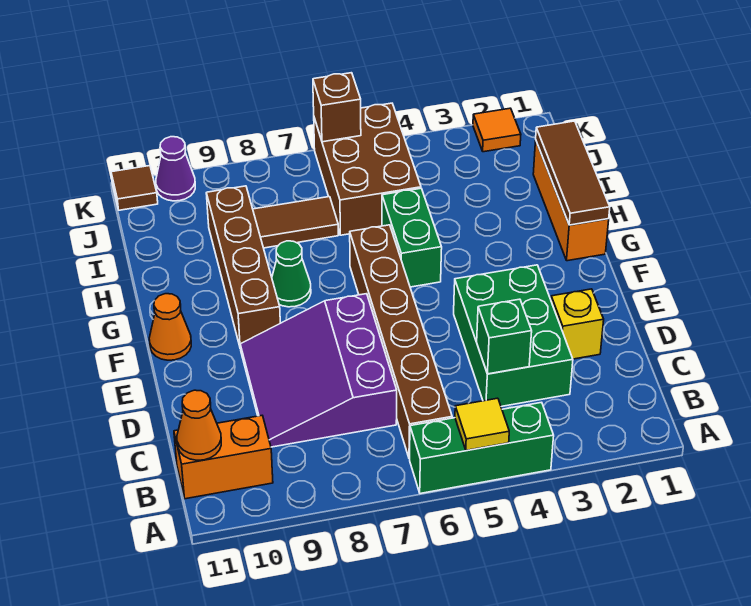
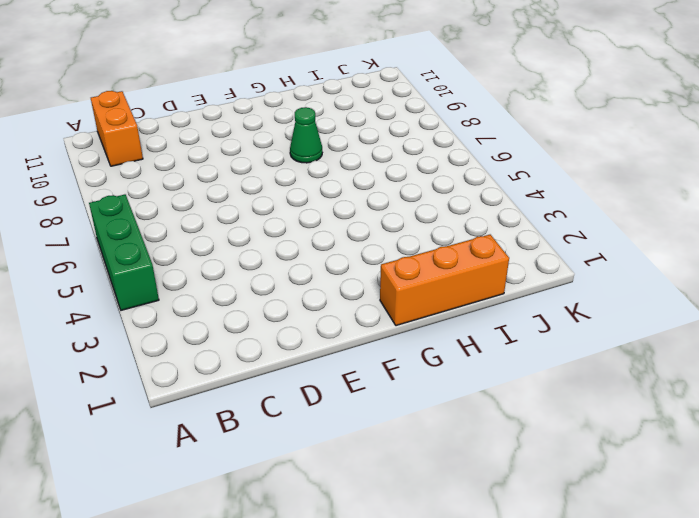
none -> brown 1x6 brick [350,225,452,459]
none -> green 2x3 brick [454,265,573,407]
none -> purple 3x3 slope [240,294,397,447]

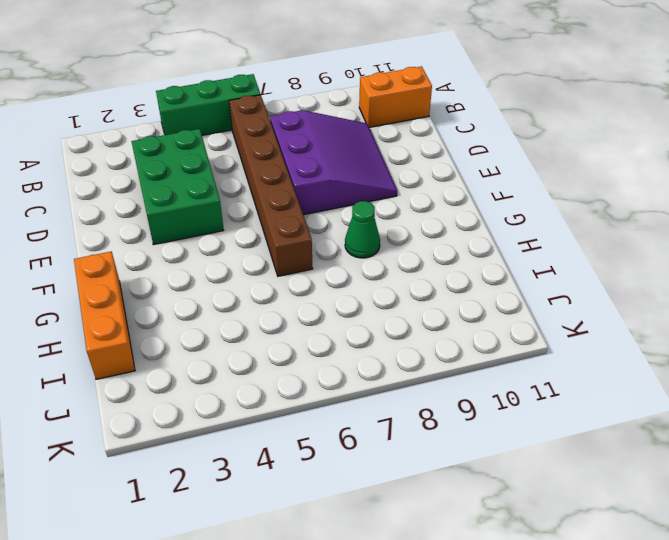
none -> yellow 1x1 brick [551,289,604,359]
none -> brown 1x4 brick [206,186,280,346]
none -> orange 1x1 cone [149,294,191,360]

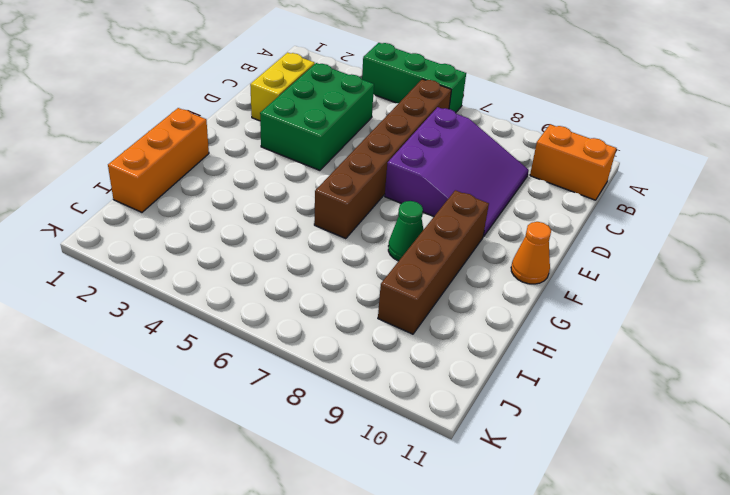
yellow 1x2 brick [250,53,315,121] -> yellow 1x1 brick [551,289,604,359]
none -> green 1x2 brick [382,188,442,287]
none -> brown 2x3 brick [314,103,421,235]
none -> brown 1x2 tile [253,197,338,248]

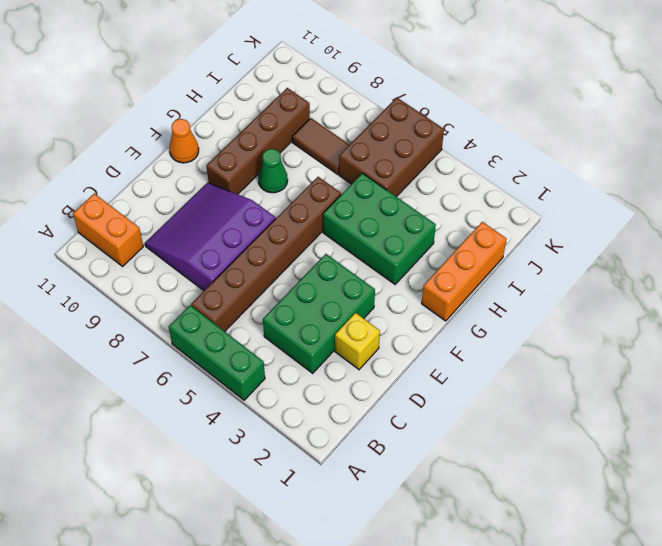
green 2x3 brick [323,173,436,284] -> green 1x2 brick [382,188,442,287]
none -> orange 1x1 tile [473,108,521,152]
none -> purple 1x1 cone [156,137,195,201]
none -> brown 1x1 tile [111,166,158,210]

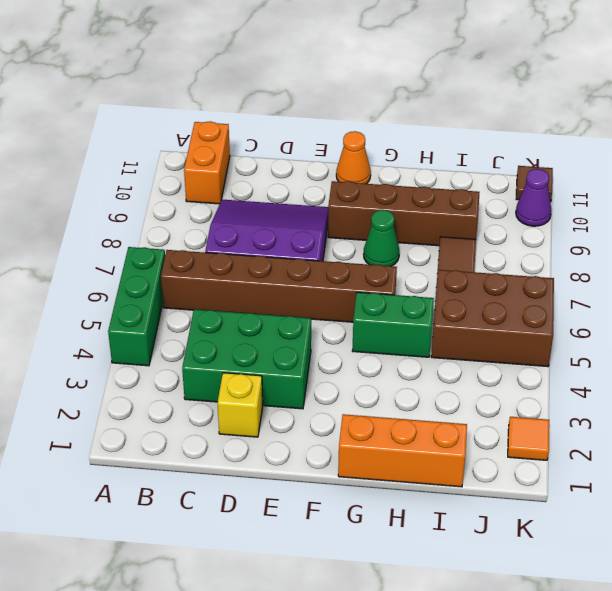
none -> yellow 1x1 tile [455,398,509,450]
none -> orange 1x1 cone [177,390,221,460]
none -> green 1x1 brick [477,299,532,374]

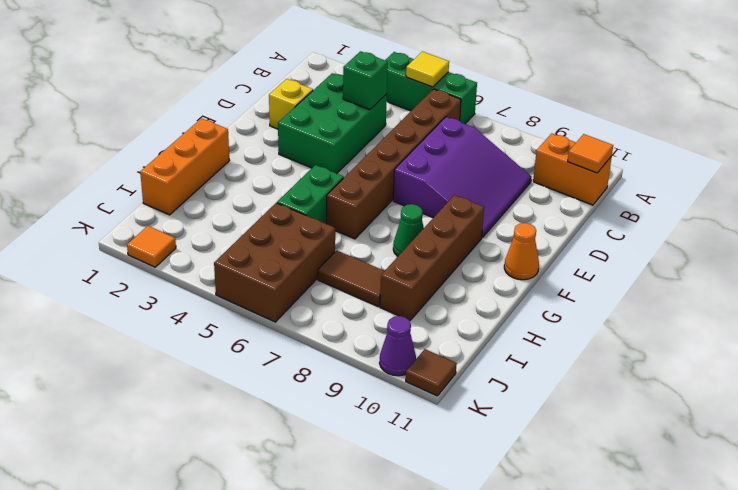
orange 1x1 tile [568,134,613,173] -> orange 1x1 cone [177,390,221,460]
none -> brown 1x3 tile [536,121,610,225]
none -> brown 1x1 brick [313,73,361,142]

